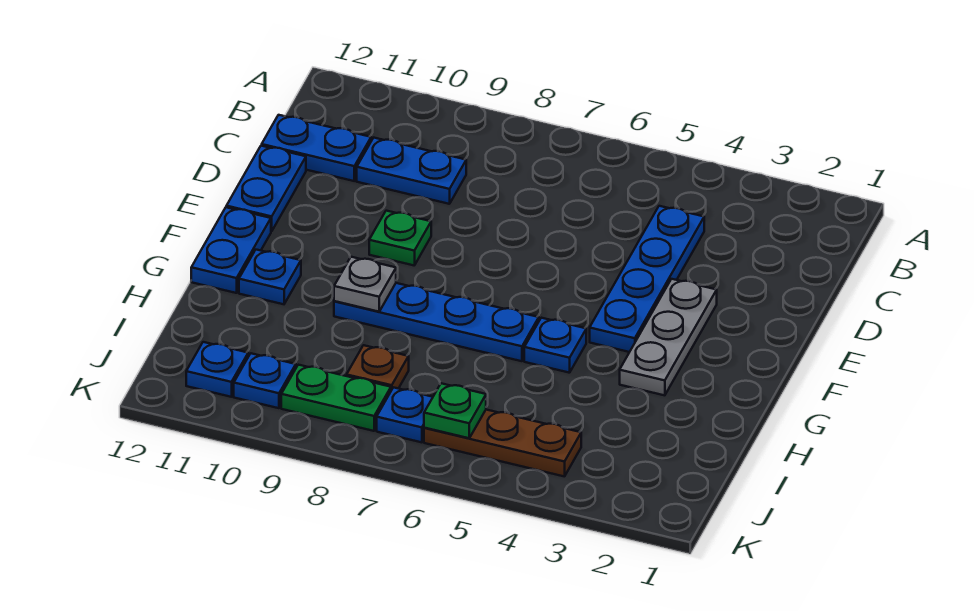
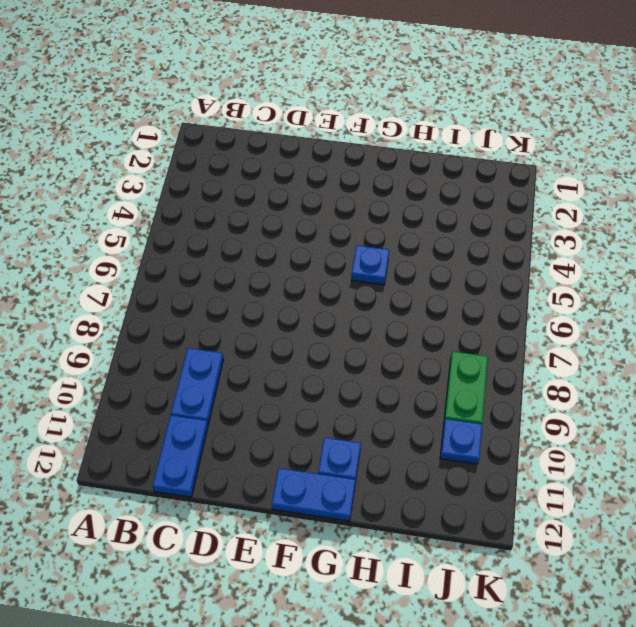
none -> blue 1x4 plate [590,206,704,352]
none -> blue 1x2 plate [226,146,306,231]
none -> grey 1x3 plate [620,279,717,395]

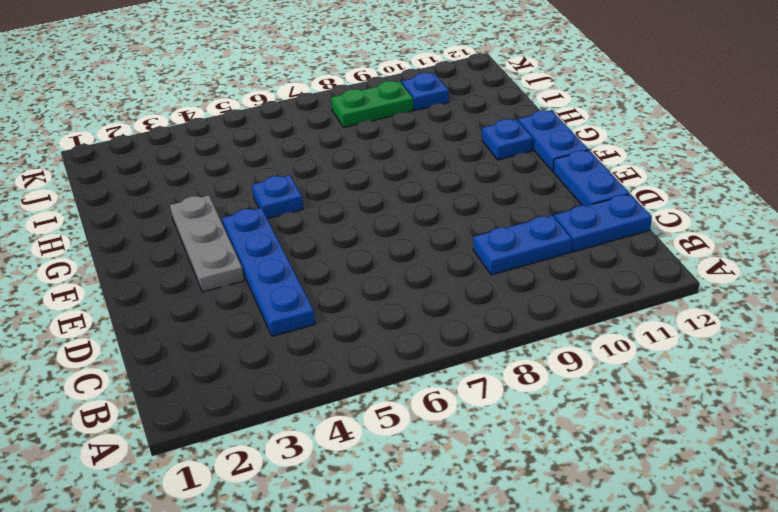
none -> green 1x1 plate [369,211,431,265]
none -> blue 1x4 plate [334,283,539,361]
none -> brown 1x1 plate [347,345,409,390]

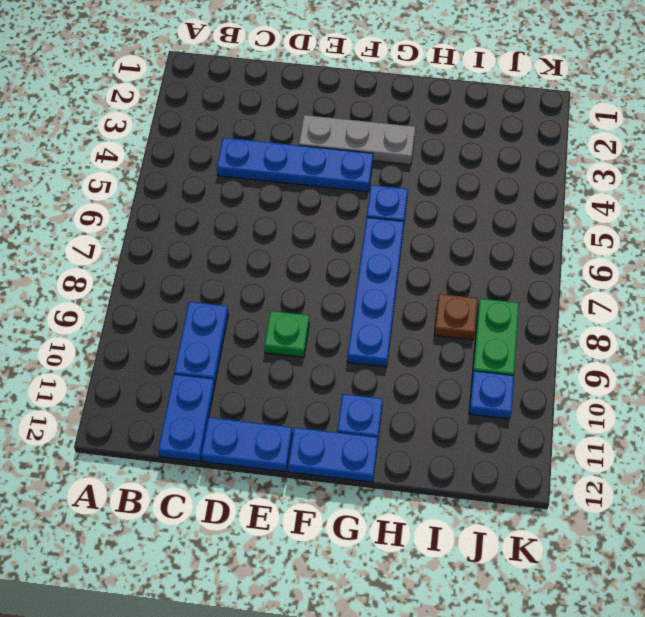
none -> brown 1x3 plate [424,410,581,477]
none -> blue 1x1 plate [377,387,433,442]
none -> blue 1x1 plate [186,342,248,397]

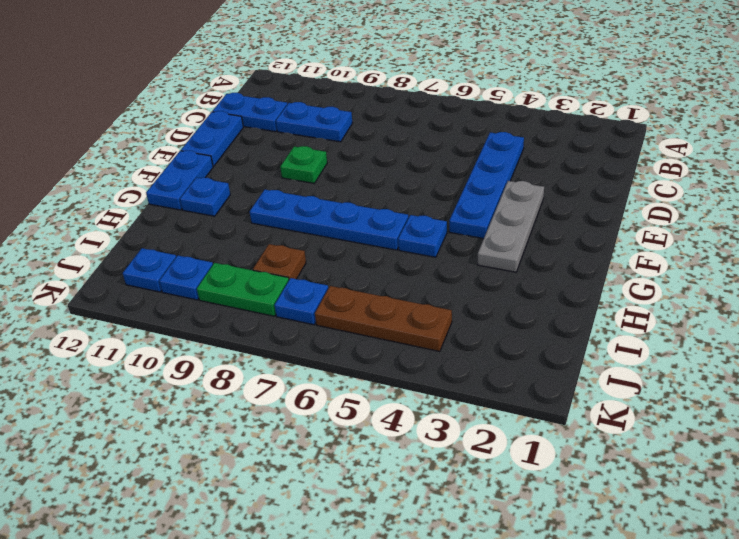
none -> grey 1x1 plate [334,257,396,312]
none -> green 1x1 plate [424,383,486,438]

